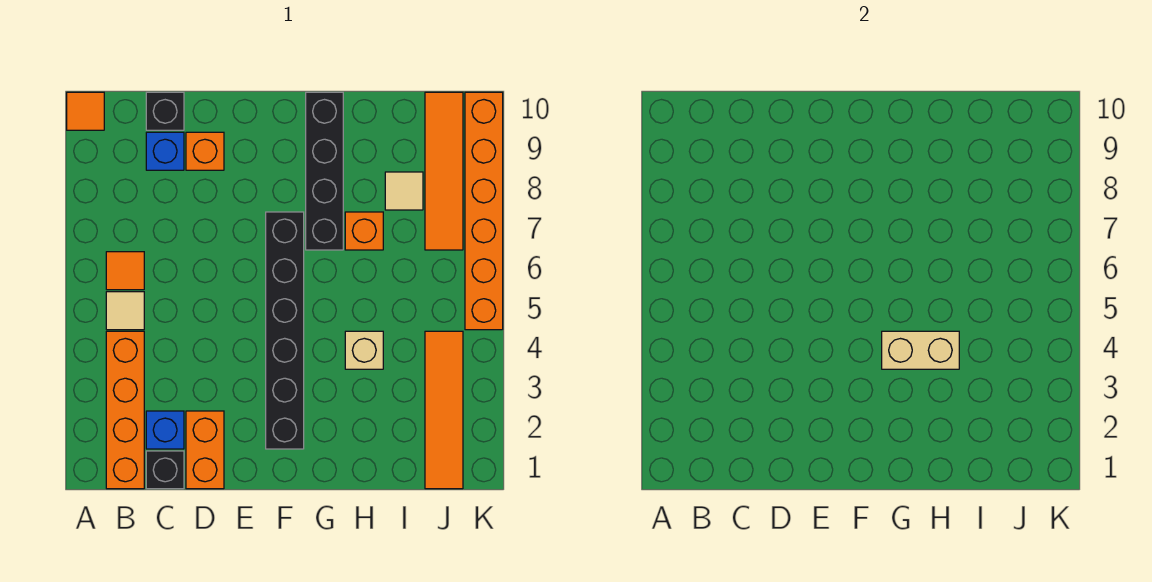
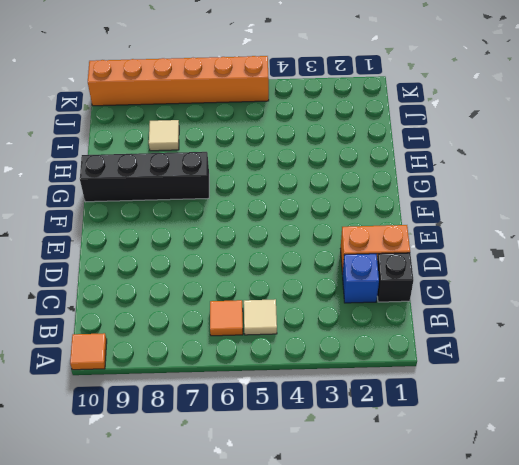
none -> orange 1x4 brick [106,331,144,489]
none -> blue 1x1 brick [146,132,184,170]
none -> black 1x1 brick [146,92,184,130]

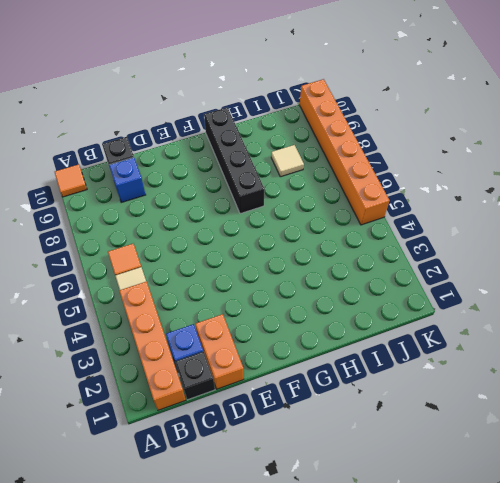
none -> orange 1x1 brick [186,132,224,170]
none -> black 1x6 brick [266,212,304,449]
none -> tan 1x1 brick [345,331,383,369]

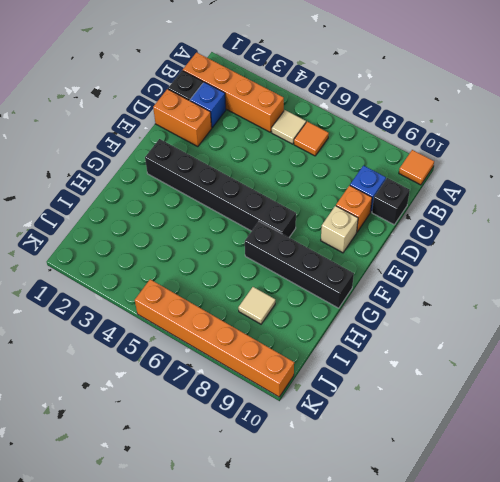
tan 1x1 brick [321,206,358,253] -> tan 1x1 brick moved to [345,331,383,369]
none -> orange 1x1 brick [345,212,383,250]
none -> orange 1x4 tile [425,331,463,489]
none -> orange 1x4 tile [425,92,463,250]

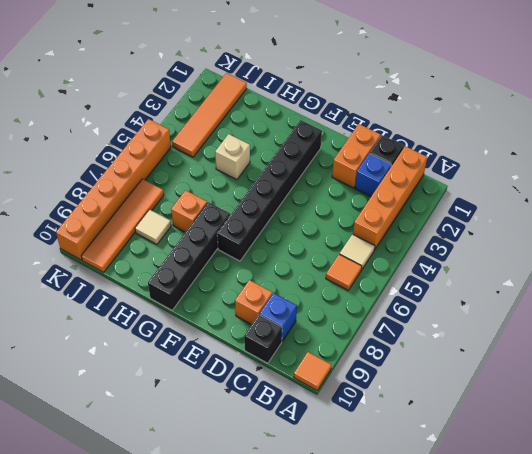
none -> tan 1x2 brick [882,331,959,369]

